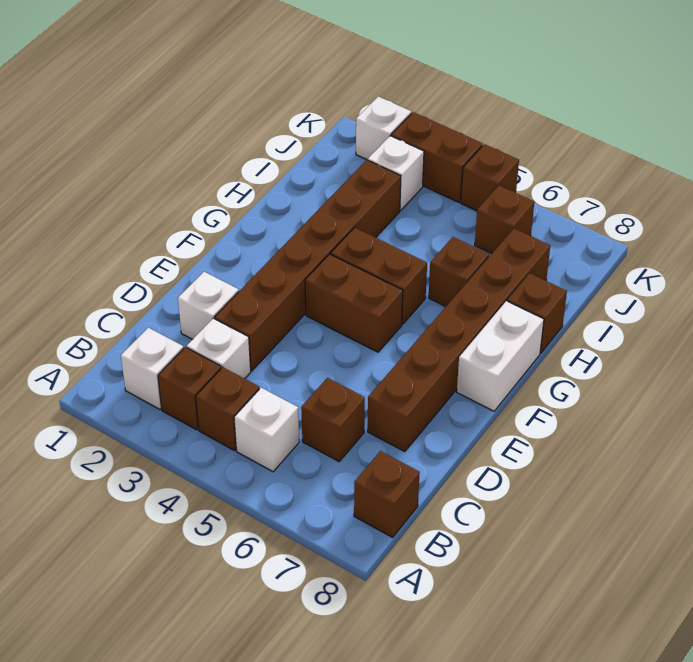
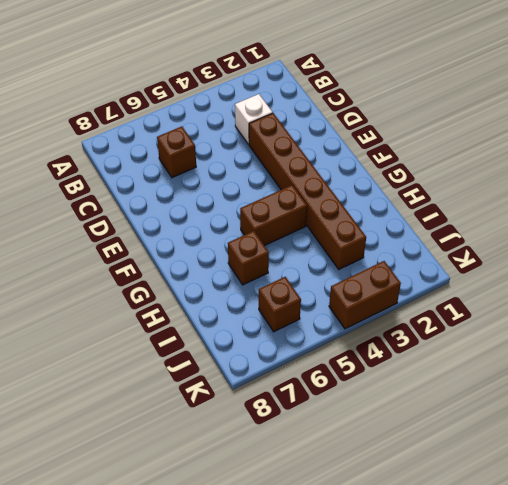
none -> white 1x1 brick [121,328,184,409]
none -> brown 1x1 brick [158,347,221,430]
none -> brown 1x1 brick [196,367,259,451]

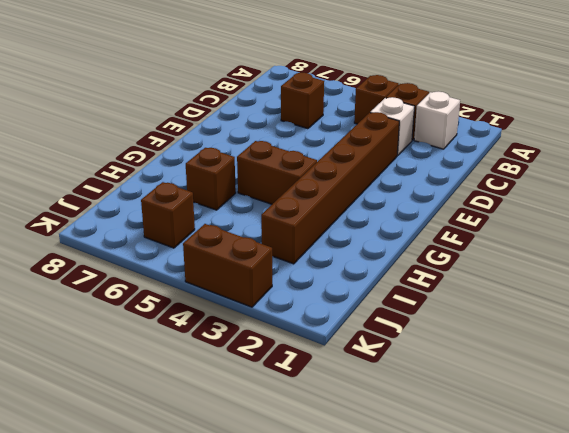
none -> white 1x1 brick [234,388,299,472]
none -> brown 1x1 brick [354,451,420,537]
none -> white 1x1 brick [178,272,239,339]

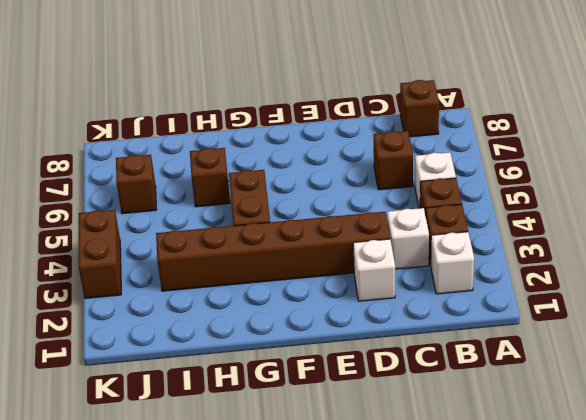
none -> brown 1x6 brick [368,229,550,452]
none -> brown 1x2 brick [305,254,403,352]
none -> white 1x2 brick [457,301,544,411]

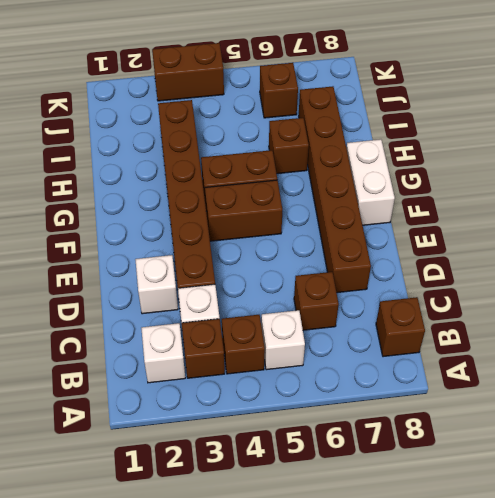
none -> brown 1x1 brick [507,273,567,353]
none -> white 1x1 brick [368,136,424,210]
none -> white 1x1 brick [356,96,411,160]

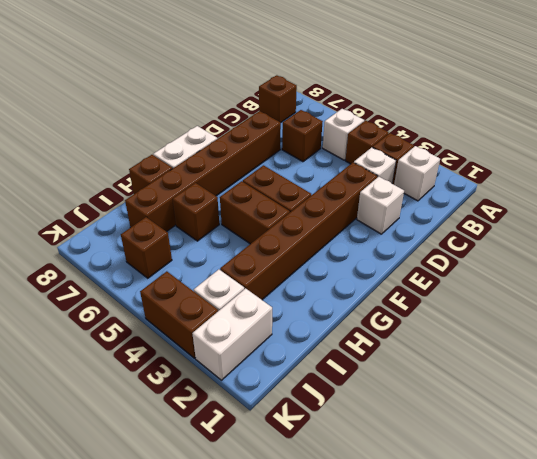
white 1x2 brick [192,288,272,380] -> white 1x1 brick [356,96,411,160]
none -> brown 1x1 brick [461,144,519,211]

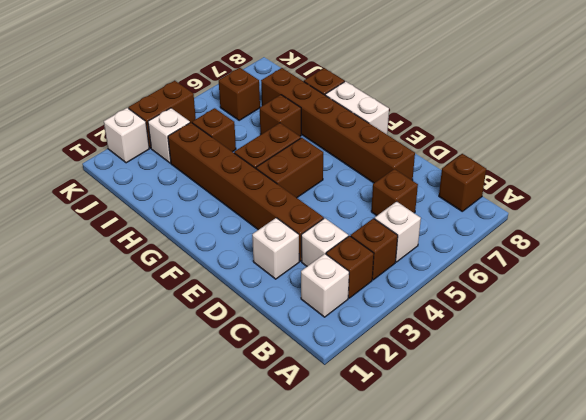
brown 1x1 brick [192,108,236,152] -> brown 1x1 brick moved to [461,144,519,211]

